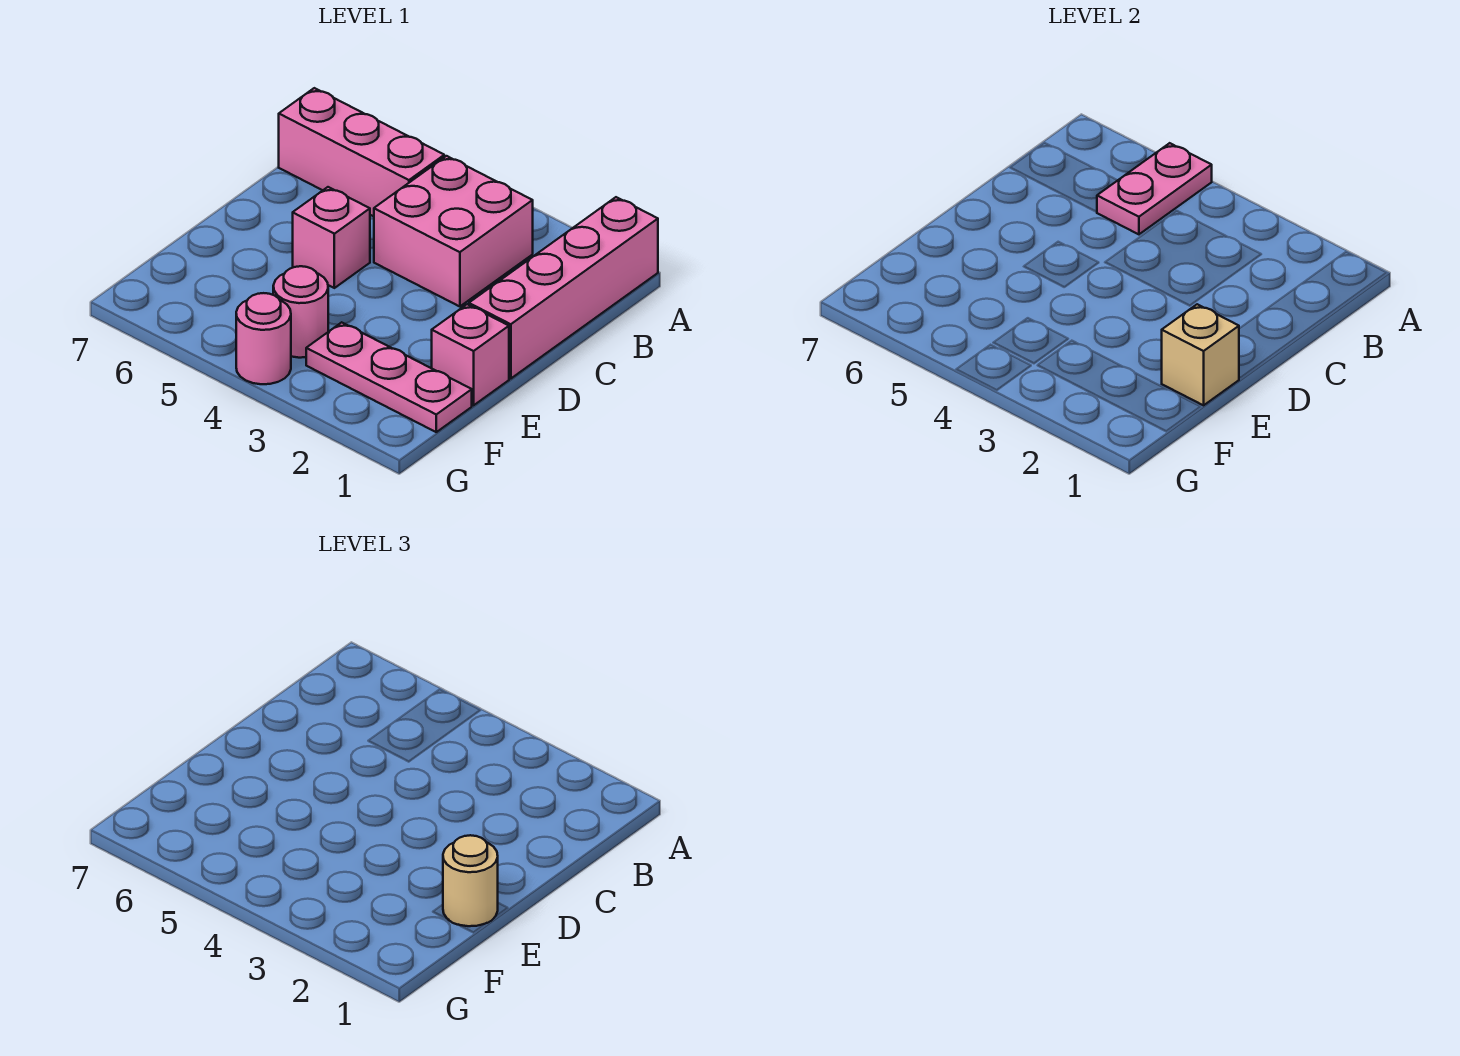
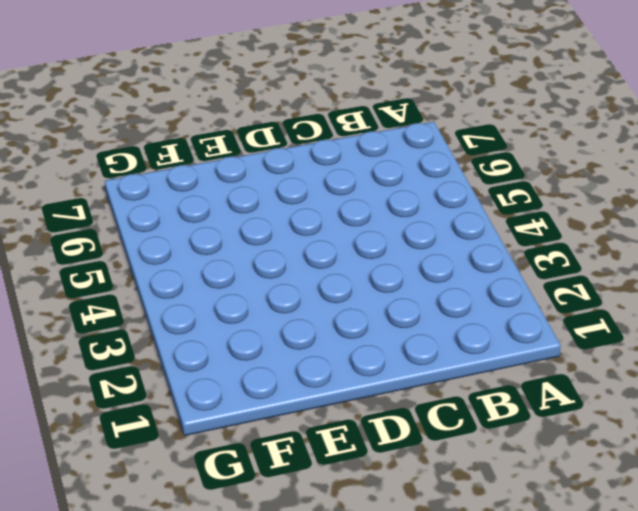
none -> pink 1x4 brick [469,197,658,379]
none -> pink 2x2 brick [374,156,533,307]

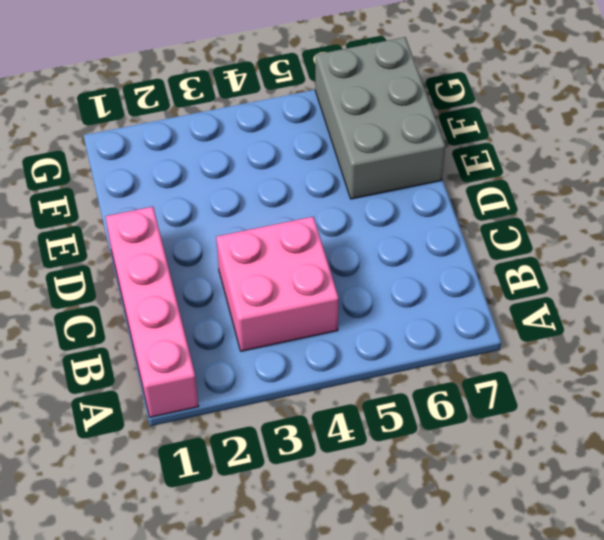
grey 2x3 brick [315,37,445,199] -> none
none -> pink 1x3 brick [279,88,444,216]
none -> pink 1x1 brick [293,187,370,288]

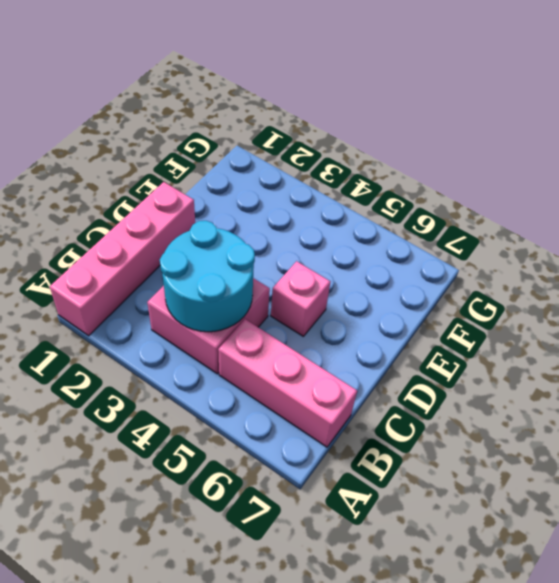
cyan 2x2 round brick [160,221,255,332] -> none
none -> pink 1x1 brick [432,304,509,405]
none -> pink 1x3 plate [306,322,472,432]

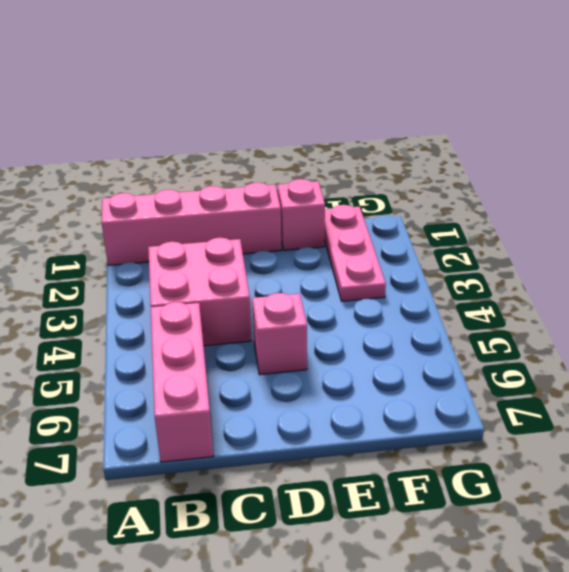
none -> pink 1x1 round brick [273,266,328,358]
none -> pink 1x1 round brick [236,293,291,384]

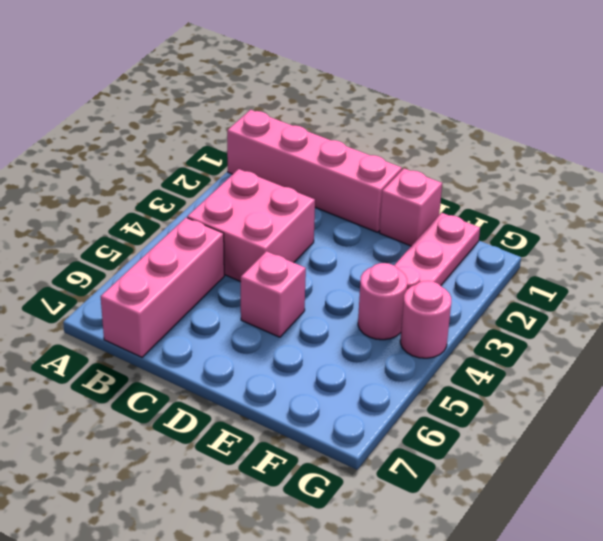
none -> pink 1x2 plate [1097,143,1212,234]
none -> tan 1x1 brick [1162,304,1239,405]

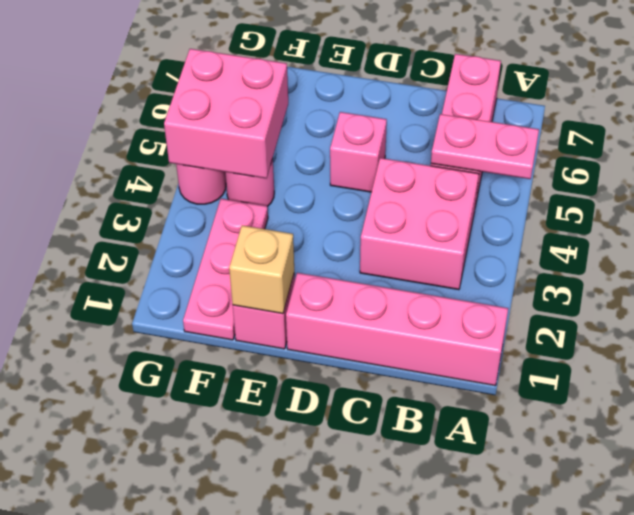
pink 2x2 brick [164,49,288,178] -> none
none -> tan 1x1 round brick [443,835,498,926]

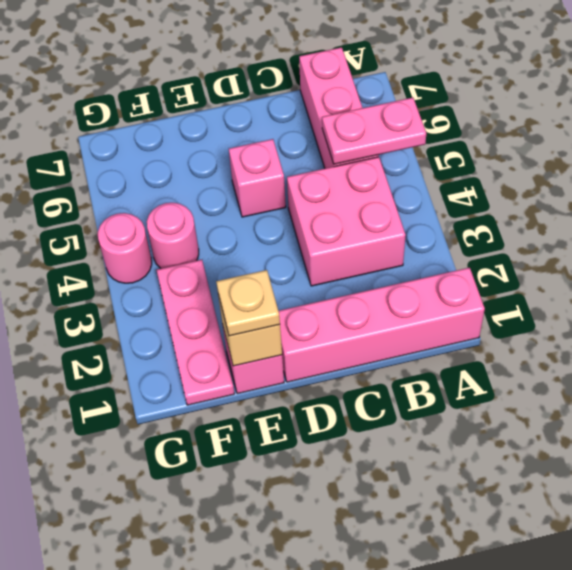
tan 1x1 plate [216,270,280,336] -> tan 1x1 round brick [443,835,498,926]

